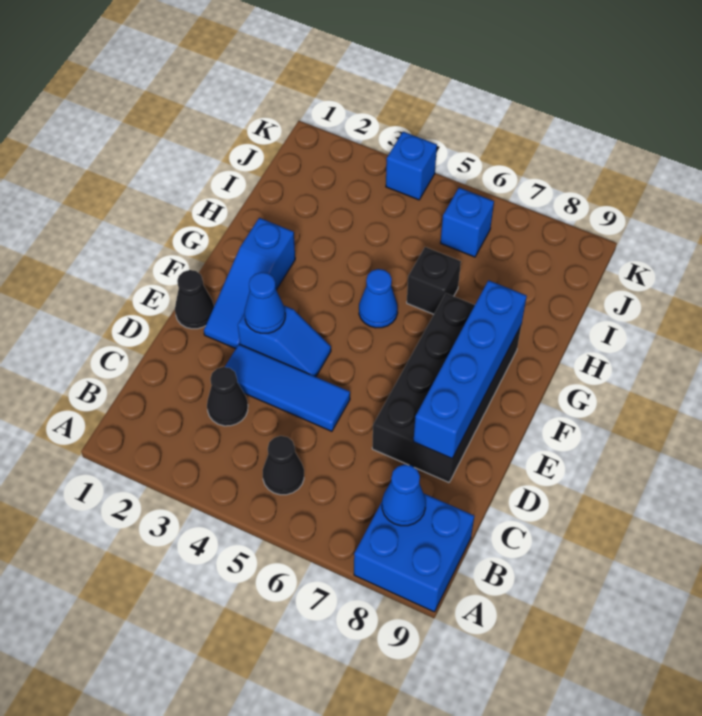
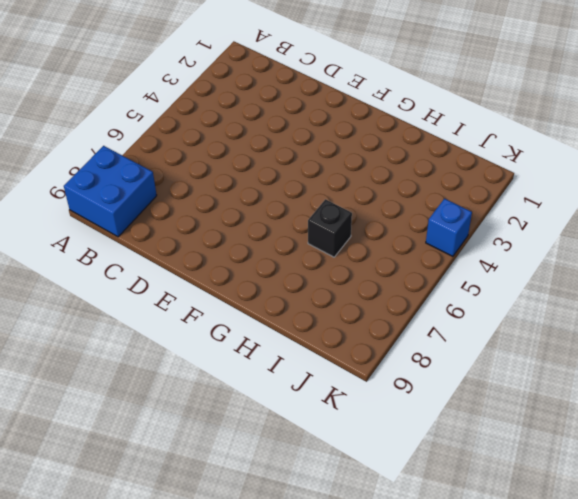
none -> black 1x1 cone [263,436,304,495]
none -> black 1x1 cone [207,367,248,426]
none -> blue 1x3 tile [225,344,350,431]

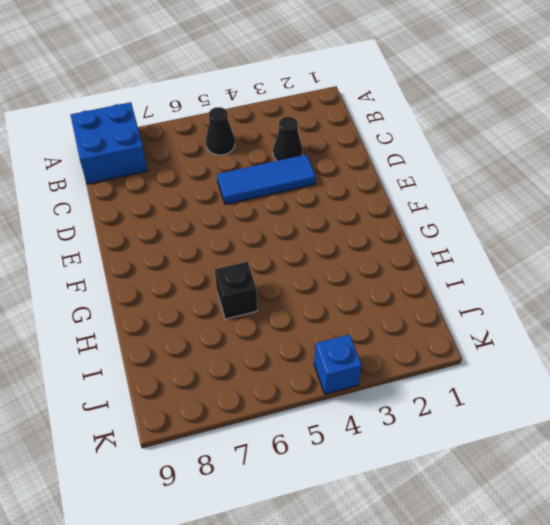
none -> black 2x4 brick [372,293,521,482]
none -> black 1x1 cone [175,270,214,329]
none -> blue 1x3 slope [204,218,295,349]

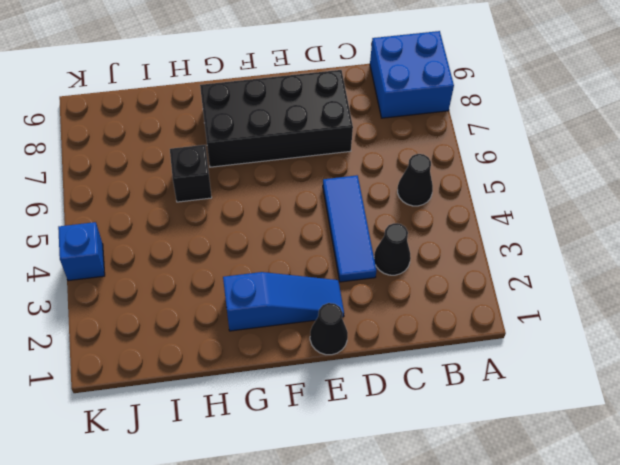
none -> blue 1x2 slope [238,306,331,377]
none -> blue 1x1 cone [359,269,398,328]
none -> blue 1x1 brick [441,188,494,257]

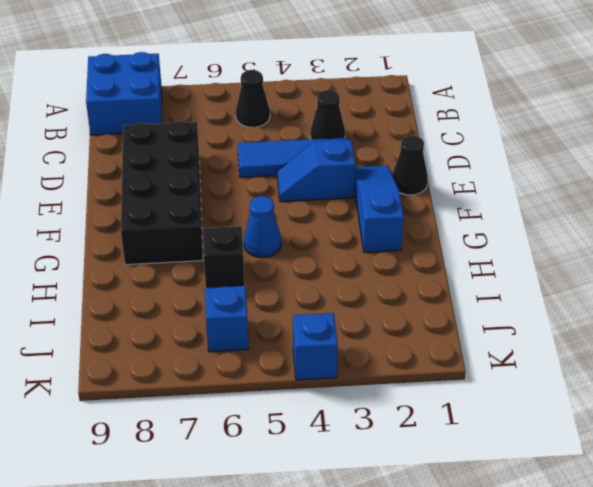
none -> blue 1x1 cone [382,465,426,526]
none -> blue 1x4 brick [413,280,527,458]
none -> blue 1x1 cone [244,272,285,333]

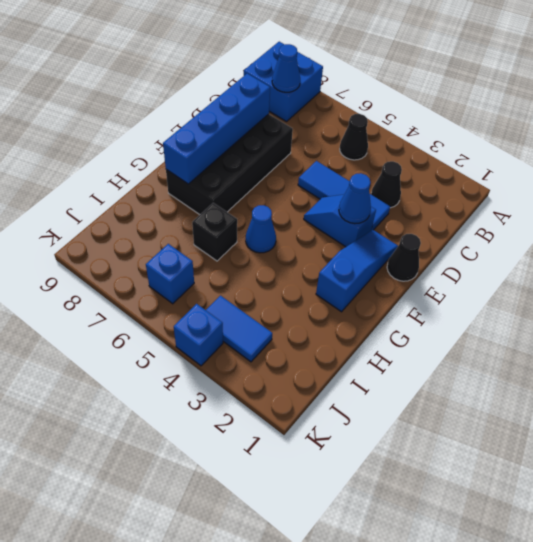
blue 1x2 tile [206,296,272,362] -> none

